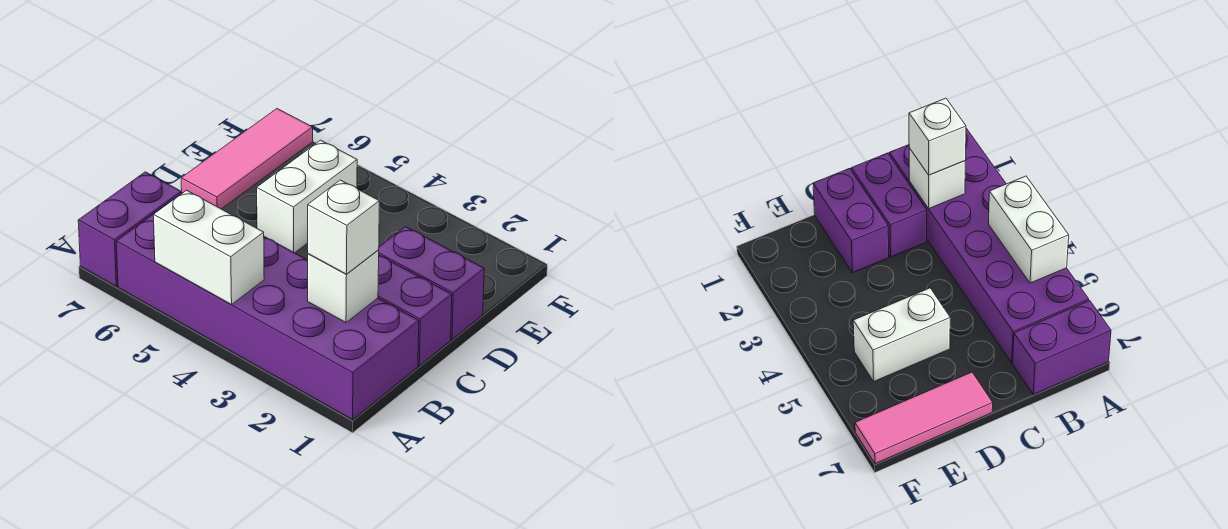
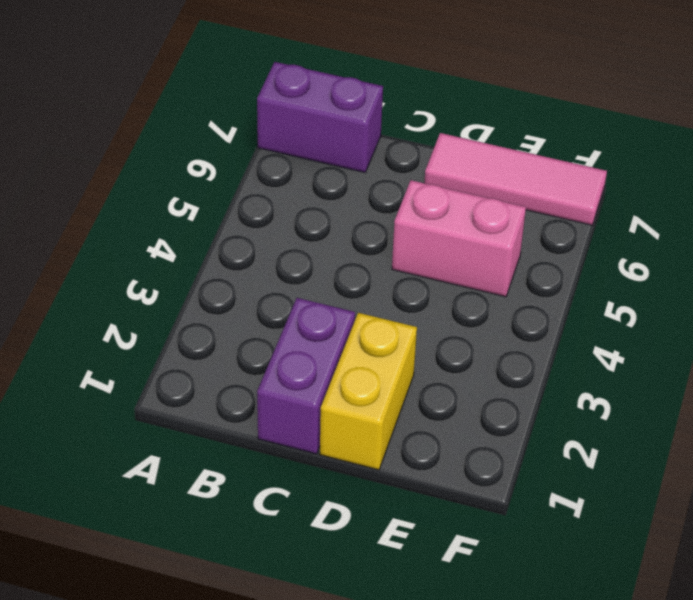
yellow 1x2 brick [320,313,417,470] -> purple 1x2 brick [379,227,484,340]
pink 1x2 brick [392,180,526,297] -> white 1x2 brick [257,140,357,253]
none -> purple 2x6 brick [116,194,419,420]
none -> white 1x2 brick [154,190,264,304]

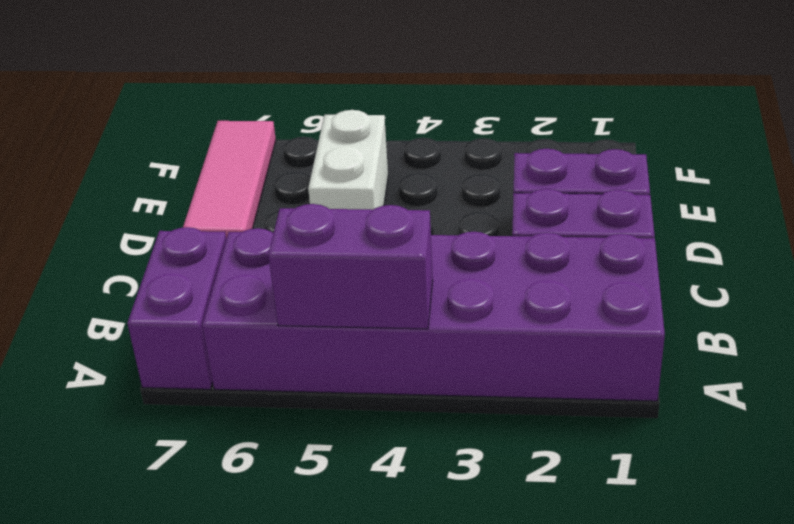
purple 1x2 brick [268,204,433,329] -> white 1x2 brick [154,190,264,304]
none -> white 1x1 brick [308,250,379,323]
none -> white 1x1 brick [308,180,379,274]

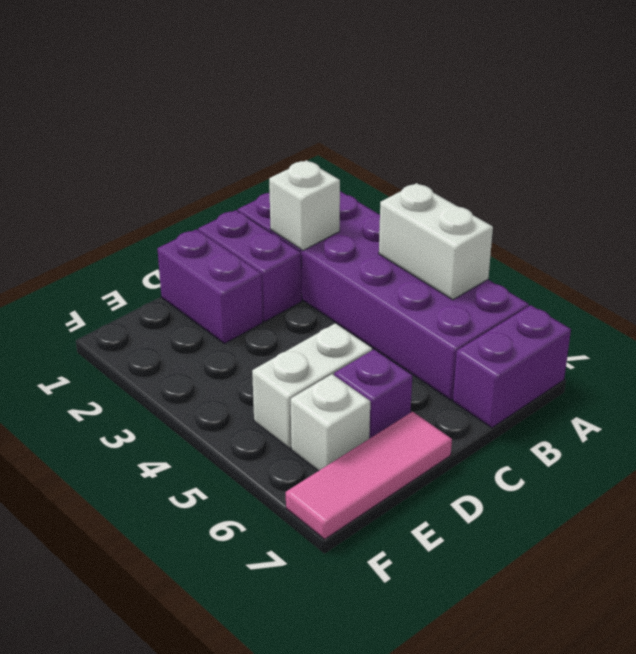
purple 1x1 brick [334,350,412,439] -> none
white 1x1 brick [291,374,370,471] -> white 1x1 brick moved to [308,180,379,274]

